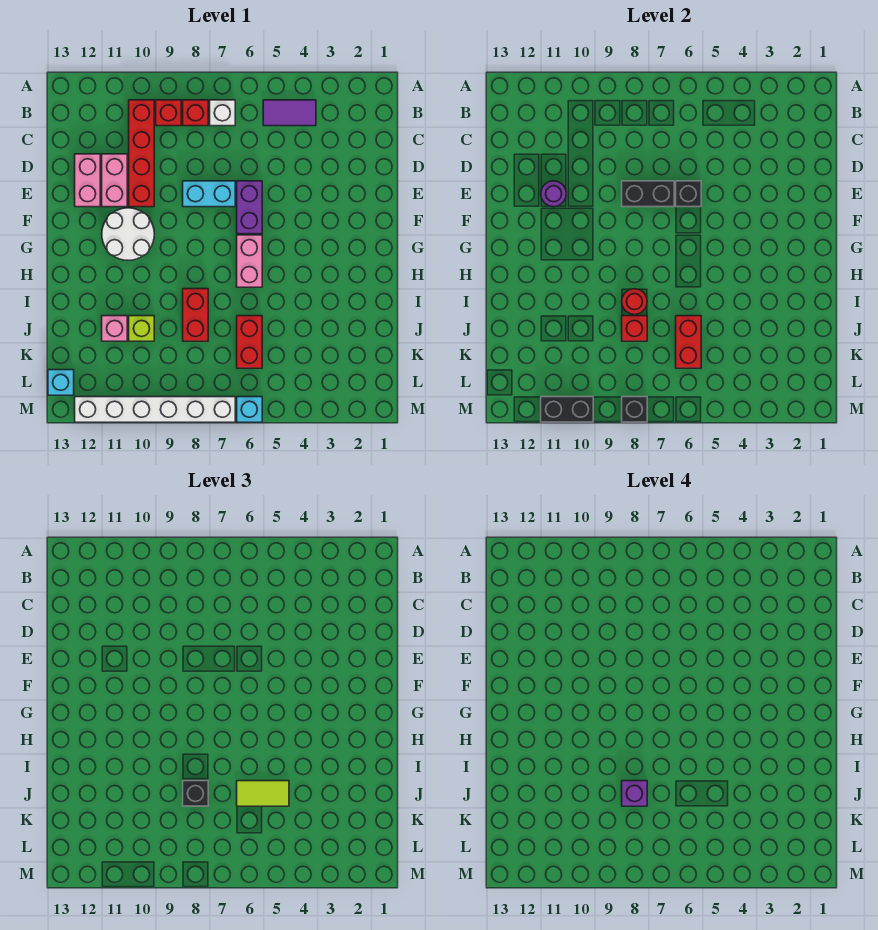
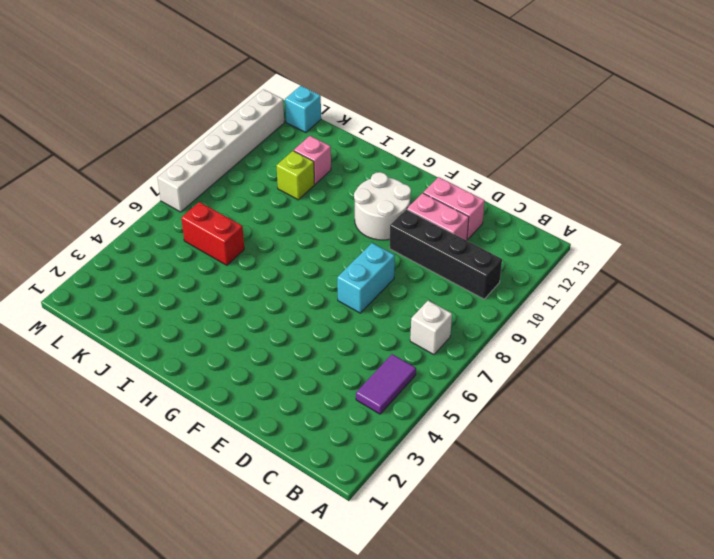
black 1x4 brick [389,209,502,299] -> red 1x4 brick [129,100,154,207]
none -> red 1x1 brick [183,100,208,126]
none -> red 1x1 brick [156,100,181,126]
none -> purple 1x2 brick [237,181,262,234]

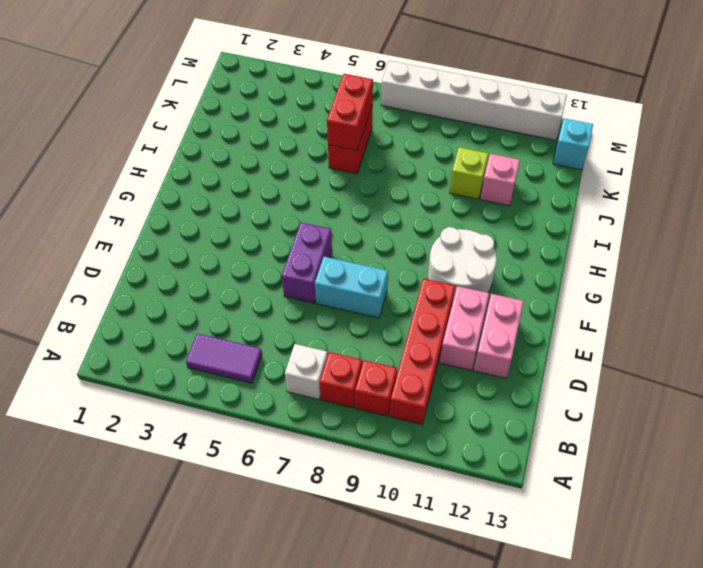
none -> pink 1x2 brick [237,235,262,287]
none -> red 1x2 brick [183,289,208,341]
none -> cyan 1x1 brick [237,397,262,422]

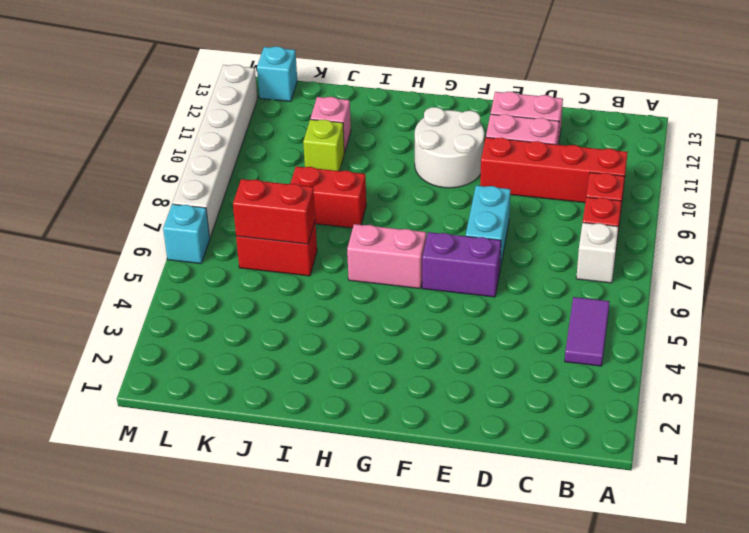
none -> black 1x1 brick [676,181,701,207]
none -> black 1x2 brick [622,181,674,207]
none -> purple 1x1 round brick [541,181,566,207]

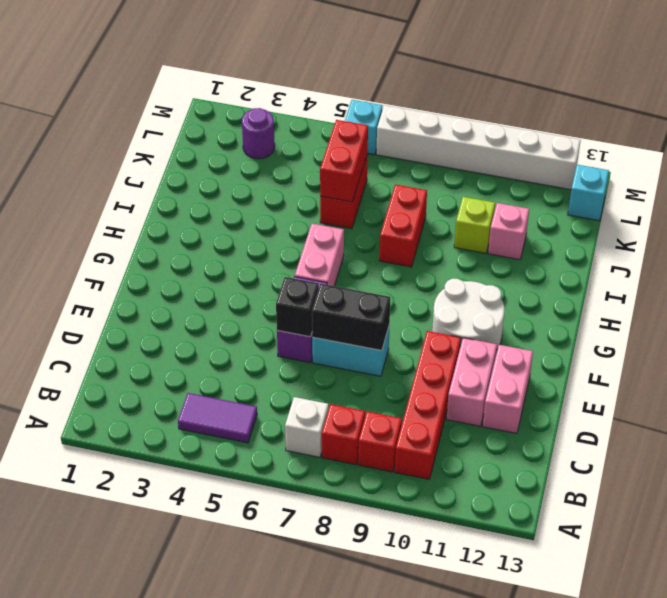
purple 1x1 round brick [242,108,275,159] -> purple 1x1 round brick moved to [541,181,566,207]
none -> red 1x1 round brick [622,289,647,314]
none -> red 1x1 brick [622,316,647,341]
none -> black 1x1 brick [622,397,647,422]

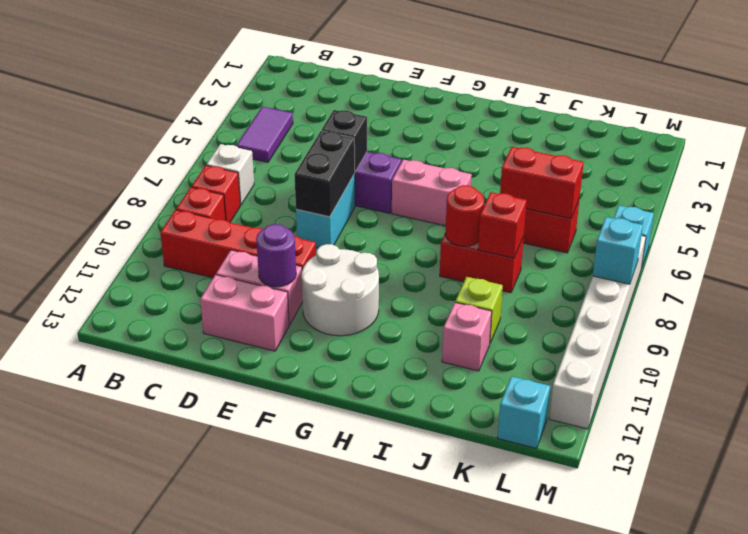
cyan 1x1 brick [593,217,643,284] -> black 1x1 brick [622,397,647,422]
none -> black 1x2 brick [541,397,593,422]
none -> lime 1x2 tile [237,781,289,806]
none -> black 1x1 brick [183,781,208,806]

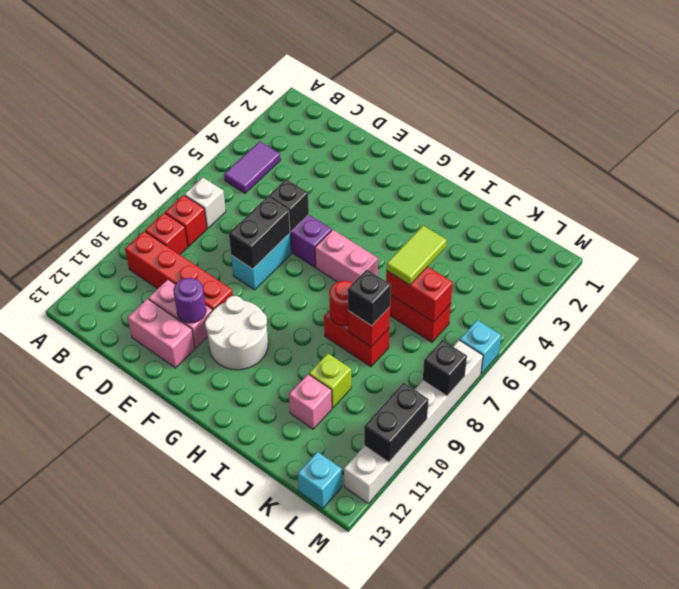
none -> purple 1x1 brick [622,781,647,806]

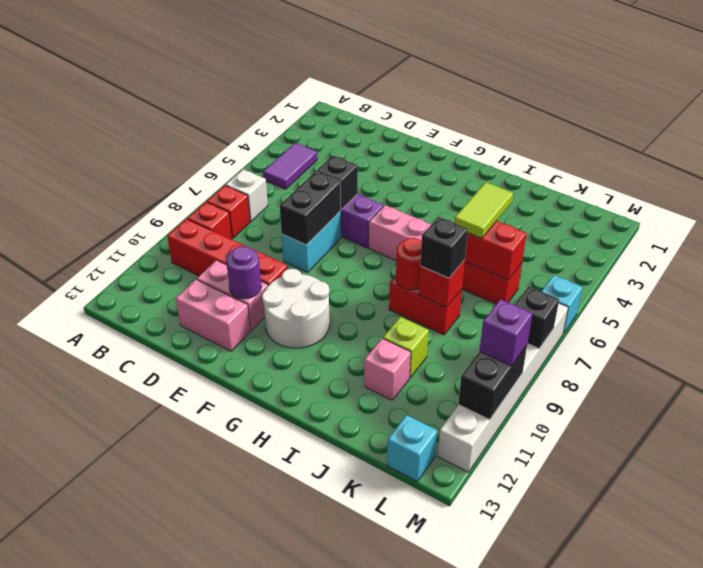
purple 1x1 brick [479,299,533,366] -> purple 1x1 brick moved to [622,781,647,806]

